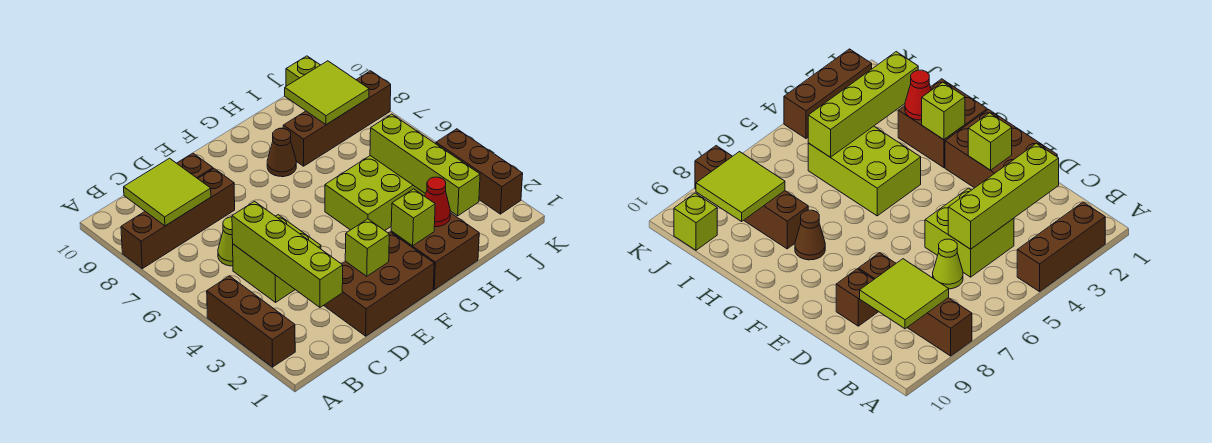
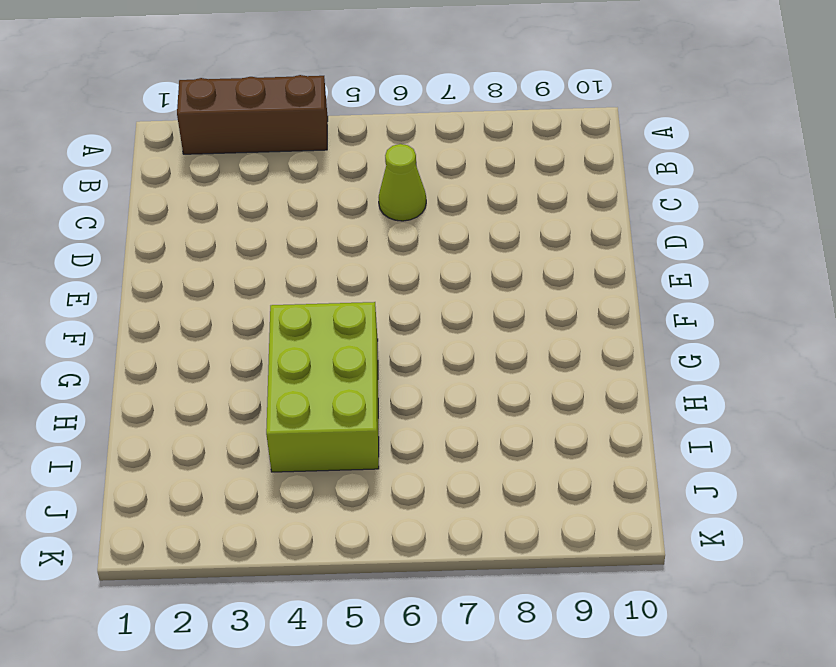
none -> brown 1x4 brick [121,169,235,269]
none -> lime 2x2 brick [233,215,321,302]
none -> brown 2x3 brick [324,232,434,336]

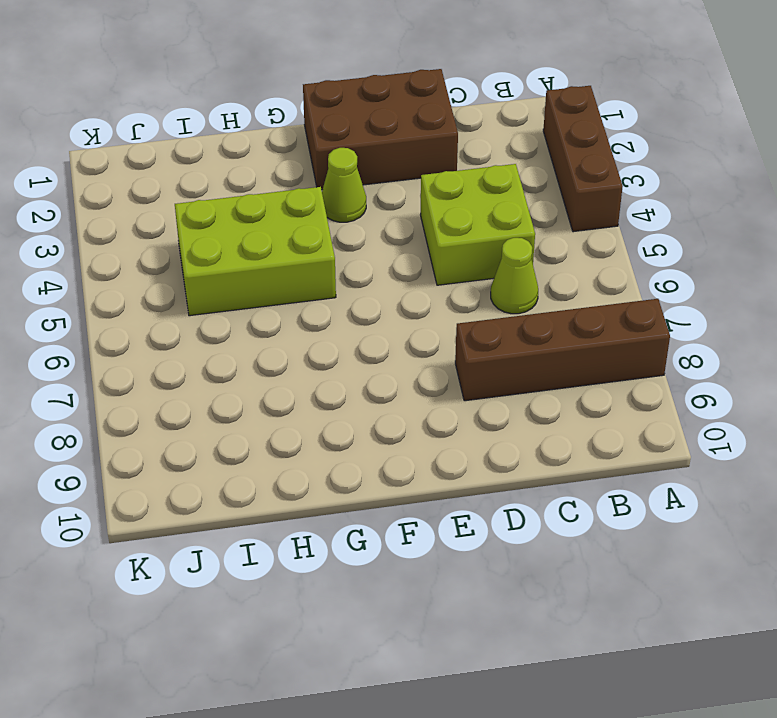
lime 1x1 cone [322,148,366,222] -> none
none -> brown 1x1 brick [177,154,213,179]
none -> brown 2x2 brick [391,213,479,290]
none -> brown 1x1 cone [267,129,296,177]

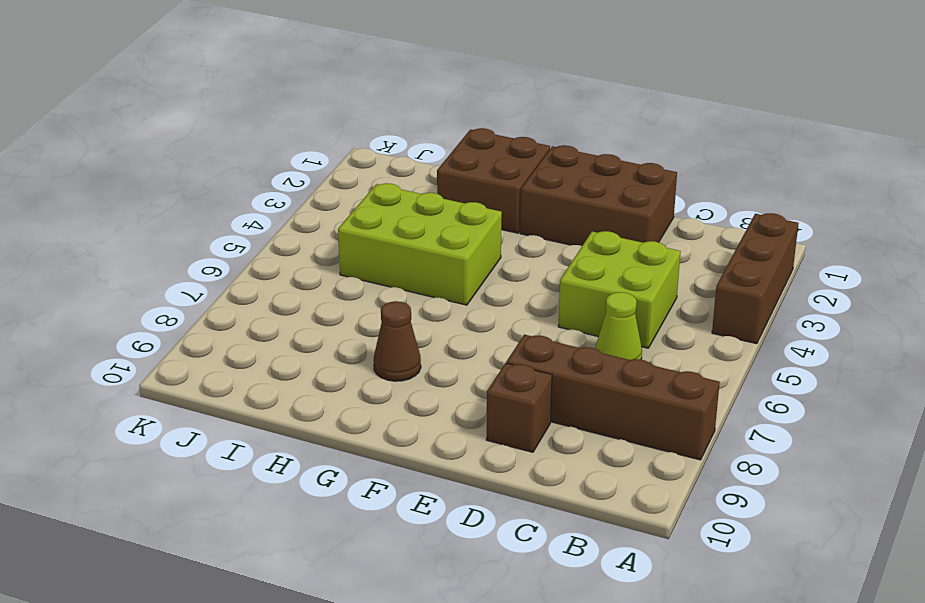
none -> brown 1x4 brick [283,71,391,166]
none -> lime 1x1 brick [286,56,320,86]
none -> brown 1x3 brick [436,129,523,214]

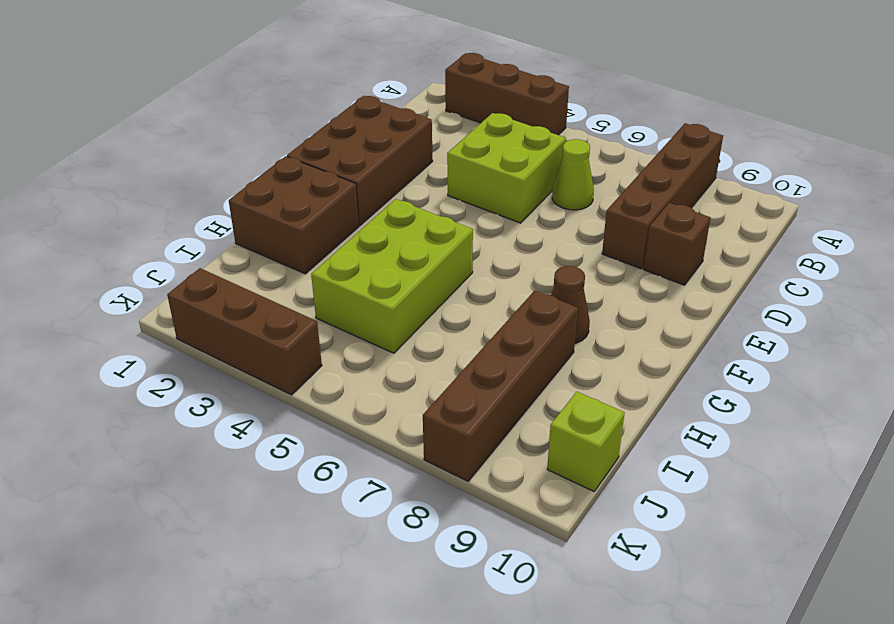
none -> lime 2x2 tile [124,158,211,226]
none -> lime 1x4 brick [232,201,343,307]
none -> lime 1x1 brick [345,219,389,276]

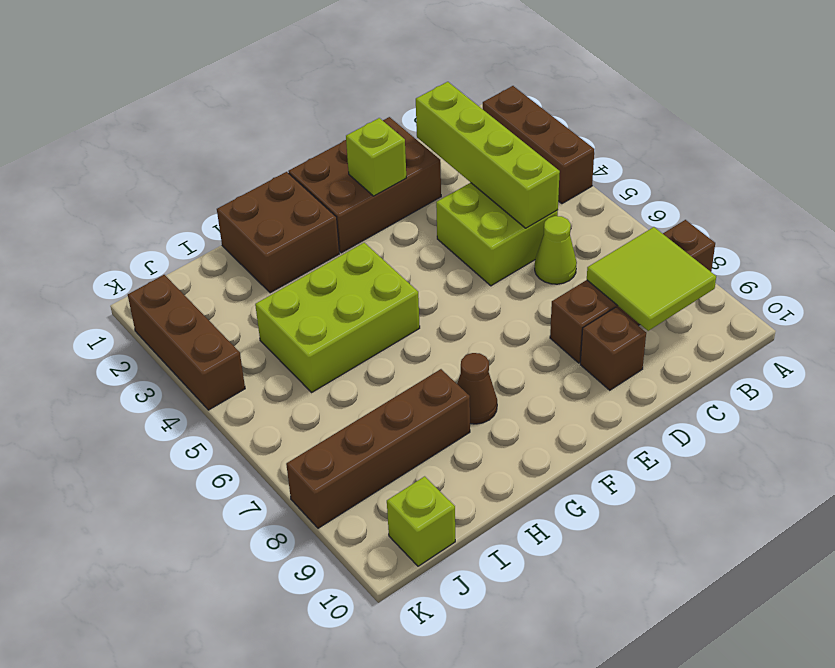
none -> lime 1x1 brick [391,189,435,246]
none -> red 1x1 cone [425,177,450,227]
none -> lime 1x4 brick [370,114,480,216]

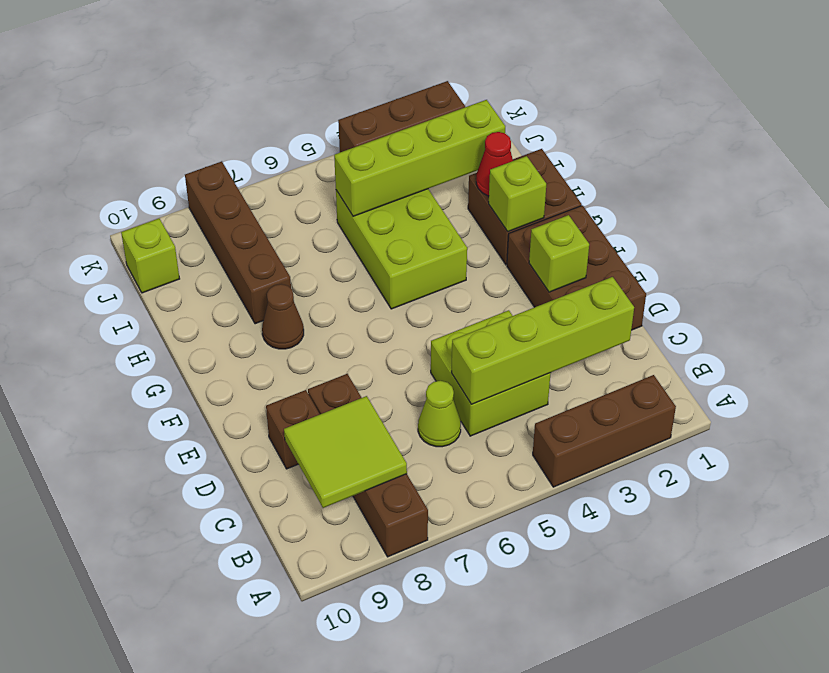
none -> lime 2x2 tile [285,61,369,125]

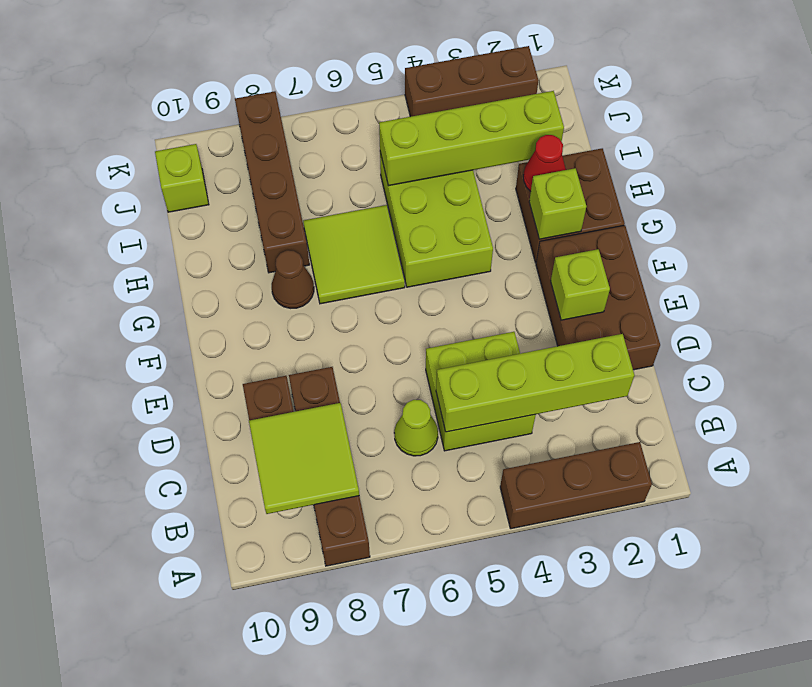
lime 2x2 tile [303,205,405,304] -> lime 2x2 tile moved to [285,61,369,125]

